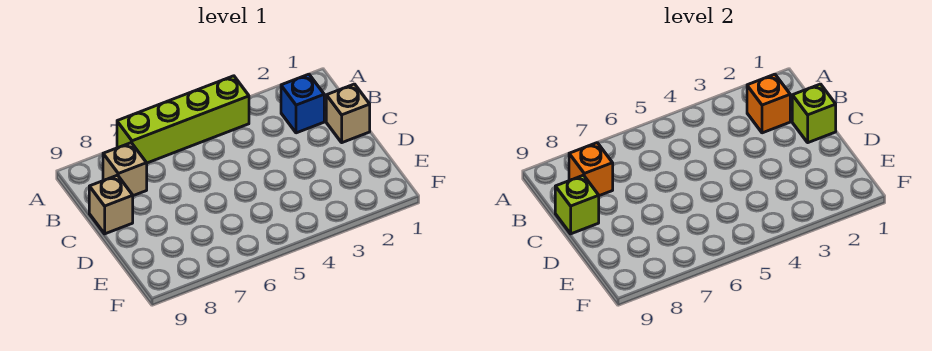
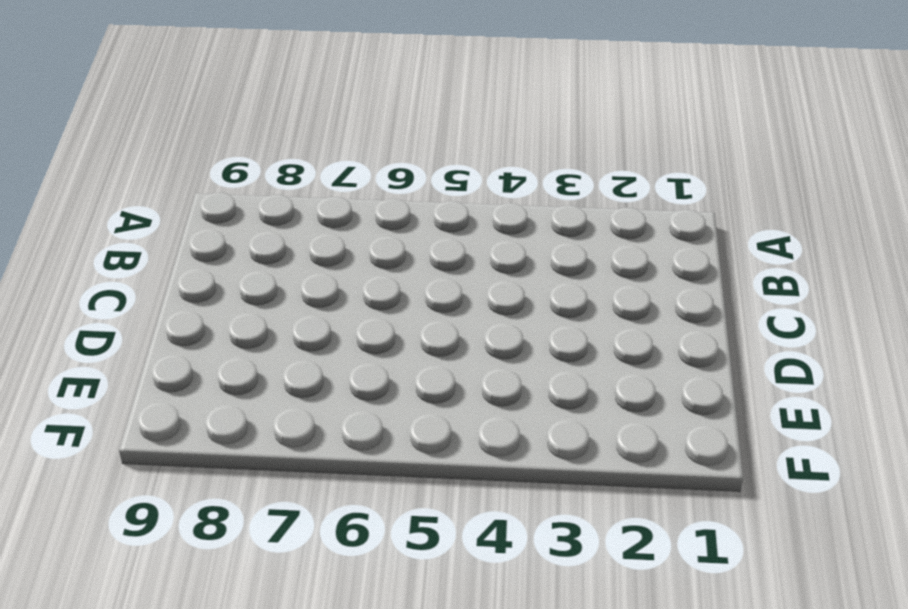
none -> lime 1x4 brick [117,76,249,163]
none -> blue 1x1 brick [281,74,324,133]

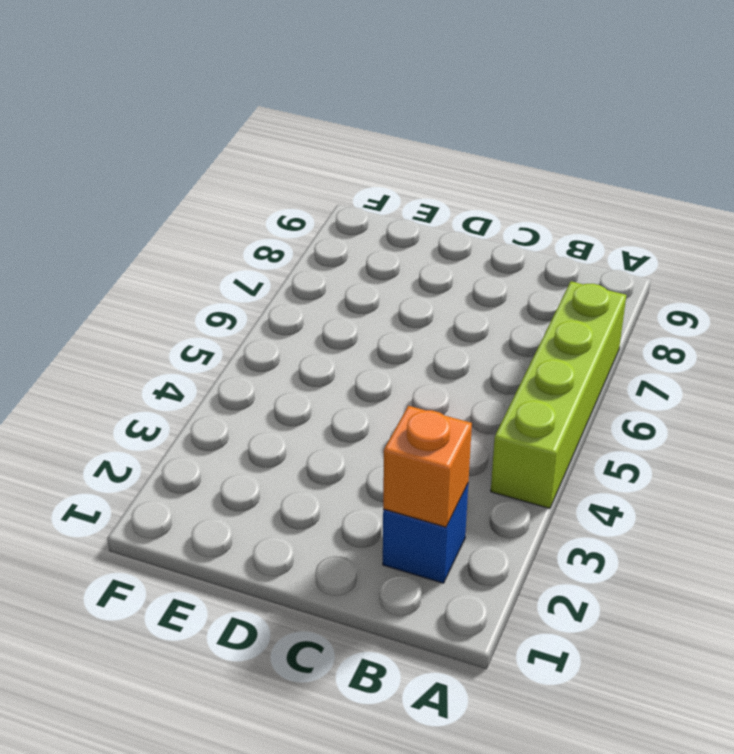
none -> tan 1x1 brick [103,143,147,196]
none -> tan 1x1 brick [326,84,370,143]

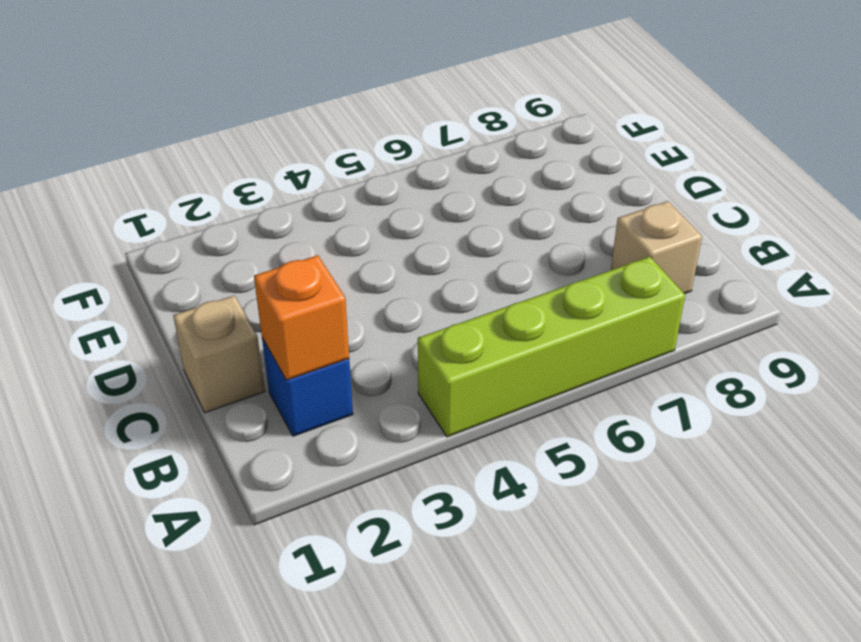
none -> tan 1x1 brick [89,175,133,234]
none -> orange 1x1 brick [569,143,613,196]

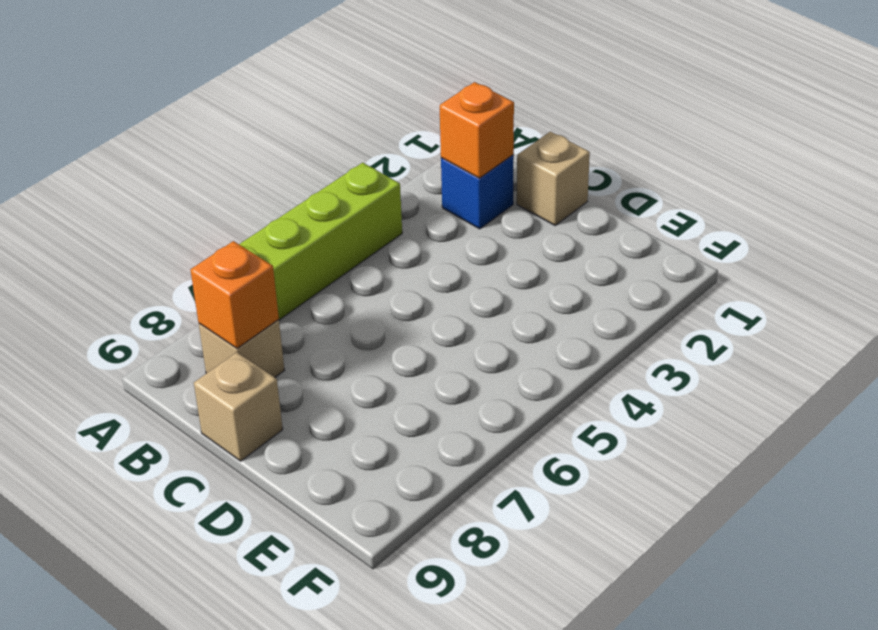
none -> lime 1x1 brick [792,84,836,143]
none -> lime 1x1 brick [555,175,599,234]

